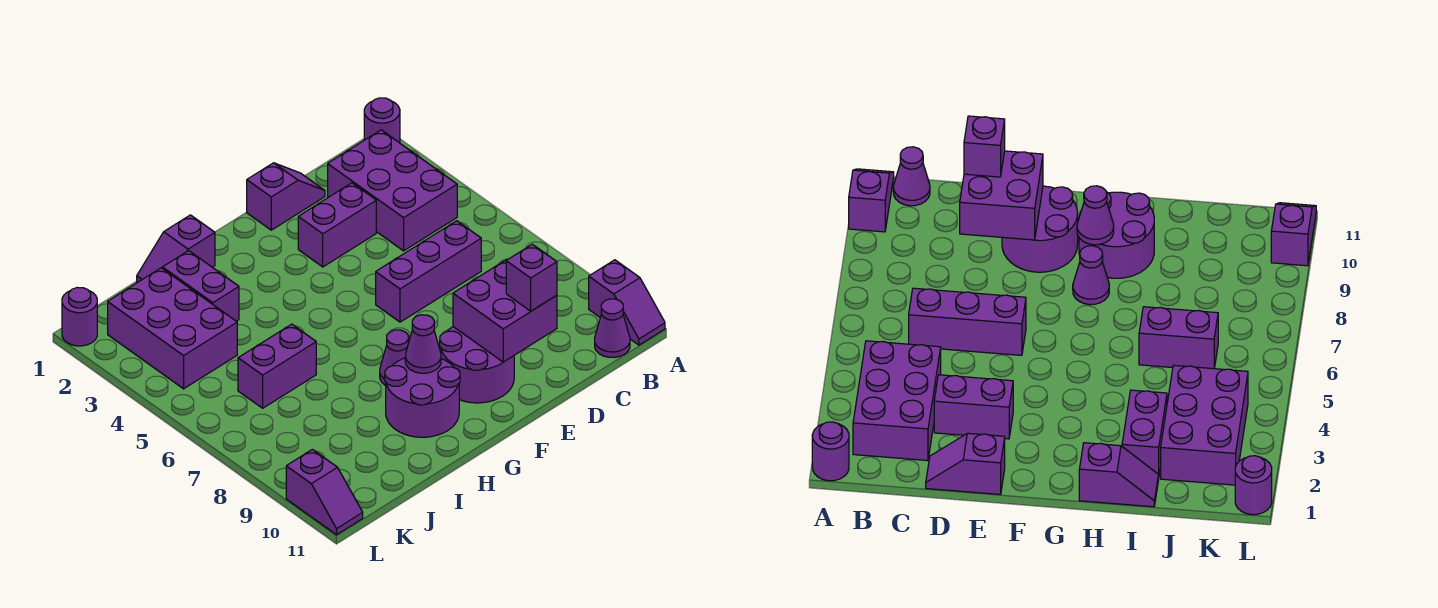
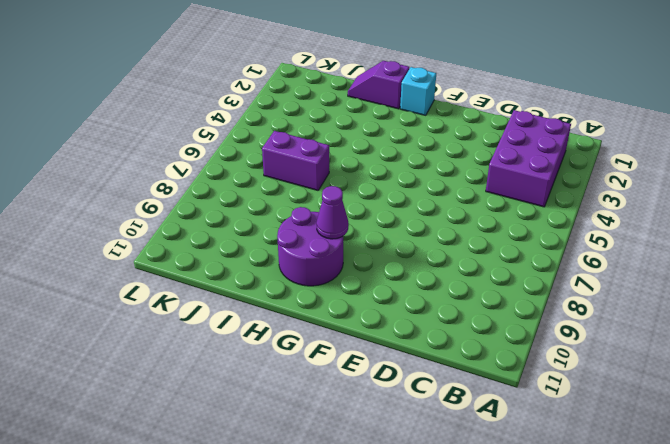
cyan 1x1 brick [400,67,436,115] -> none
none -> purple 1x1 round brick [364,98,400,143]
none -> purple 1x2 slope [589,260,665,345]
none -> purple 1x1 cone [595,299,630,357]

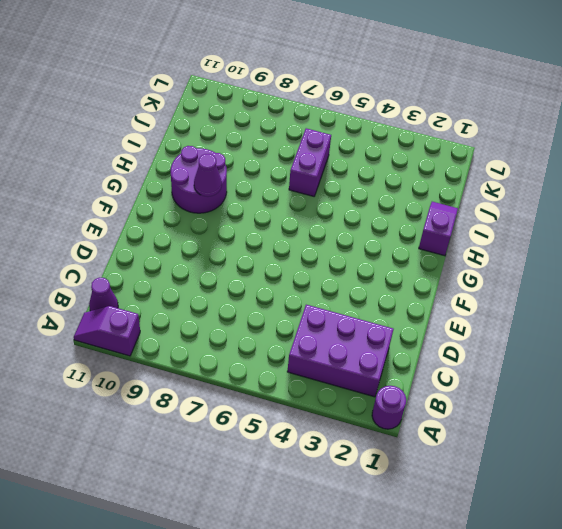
none -> purple 1x3 brick [376,221,481,322]
none -> purple 1x2 slope [247,163,325,230]
none -> purple 1x2 brick [298,183,376,267]

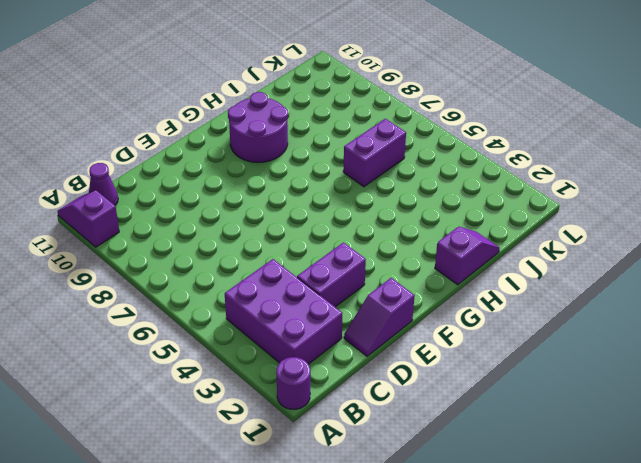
none -> purple 1x3 brick [376,221,481,322]
none -> purple 2x2 round brick [440,327,514,403]
none -> purple 1x1 cone [380,330,409,385]

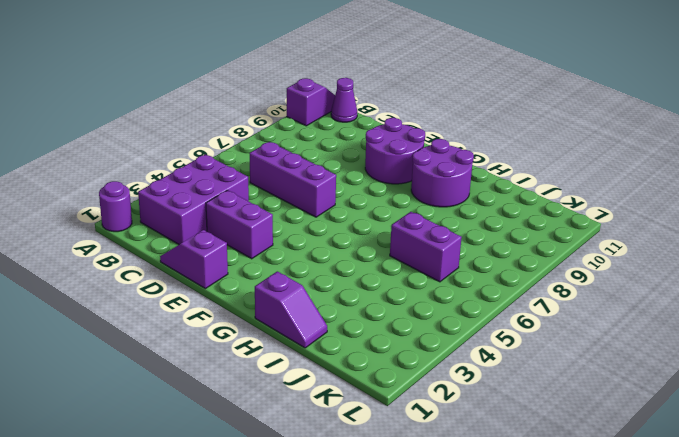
none -> purple 1x1 cone [380,330,409,385]
none -> purple 1x2 brick [163,251,239,321]
none -> purple 2x3 brick [108,268,237,389]

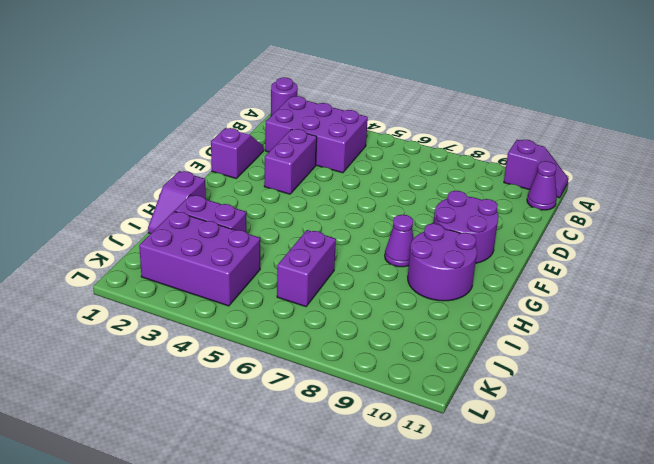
none -> purple 1x3 brick [376,221,481,322]
none -> purple 1x1 round brick [62,288,97,346]
none -> purple 1x2 slope [286,449,363,535]

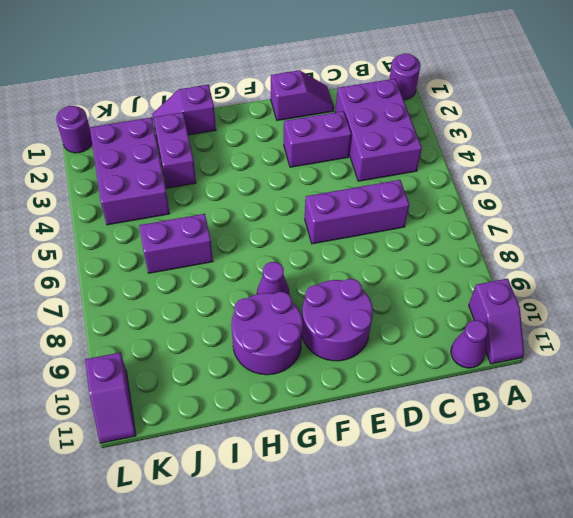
none -> purple 2x2 brick [453,259,557,362]
none -> purple 1x1 cone [405,315,441,373]
none -> purple 1x1 brick [506,244,557,311]

